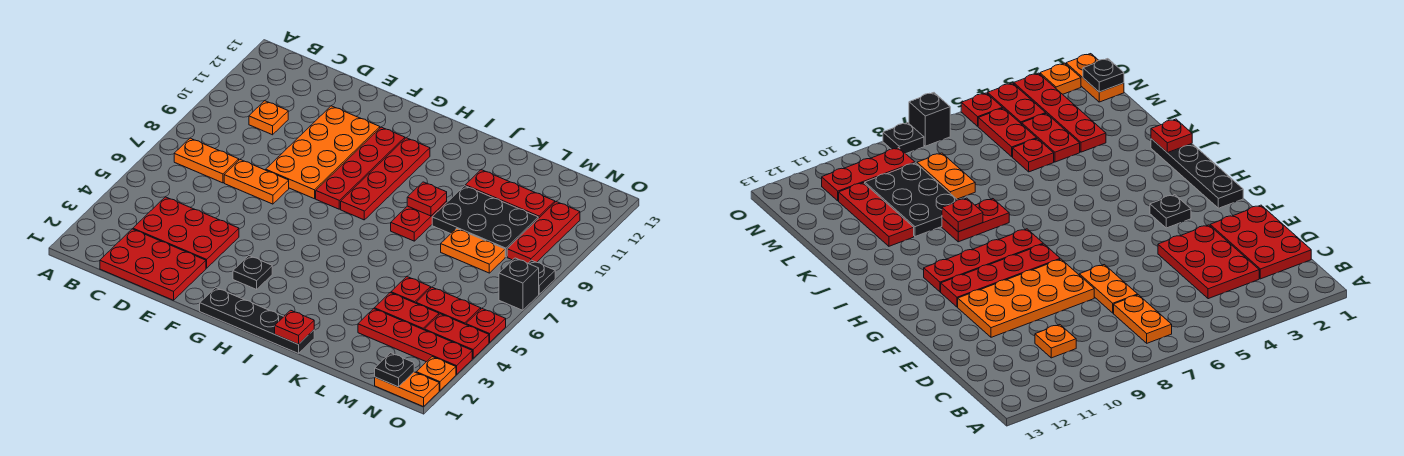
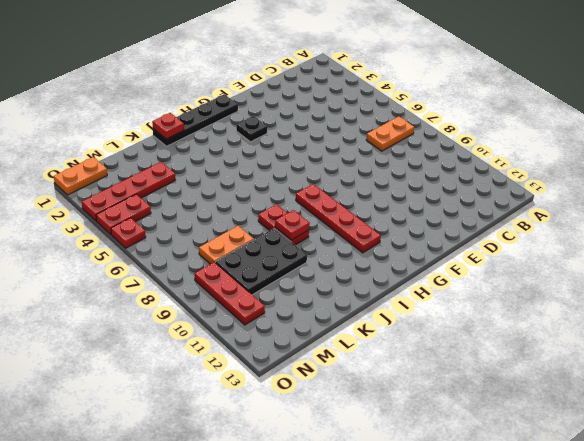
none -> red 2x3 plate [100,229,206,300]
none -> red 2x3 plate [133,197,239,268]
none -> orange 1x1 plate [249,101,288,135]

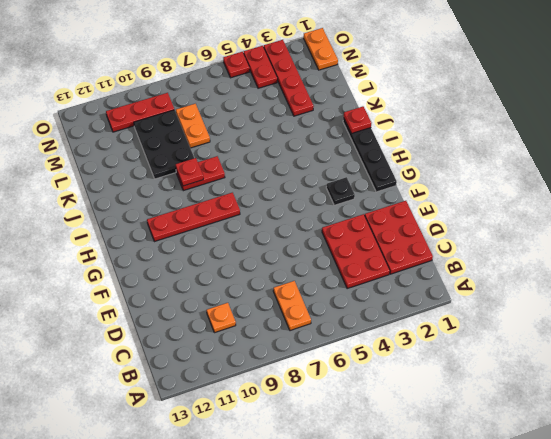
none -> orange 1x2 plate [224,160,289,204]
none -> orange 2x4 plate [266,106,380,199]
none -> red 1x4 plate [316,127,405,209]

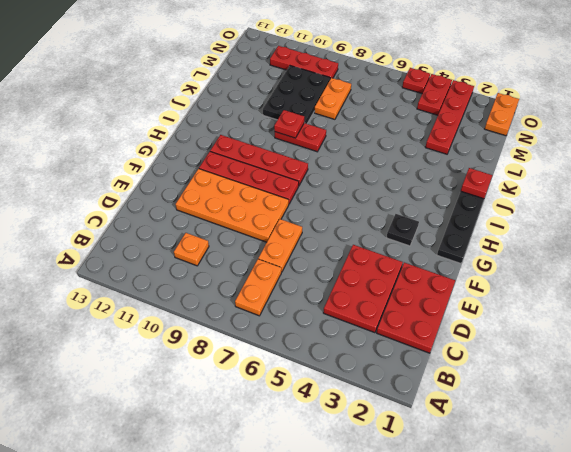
none -> red 1x3 plate [465,170,555,218]
none -> red 1x2 plate [374,293,439,330]
none -> red 1x1 plate [391,277,431,303]

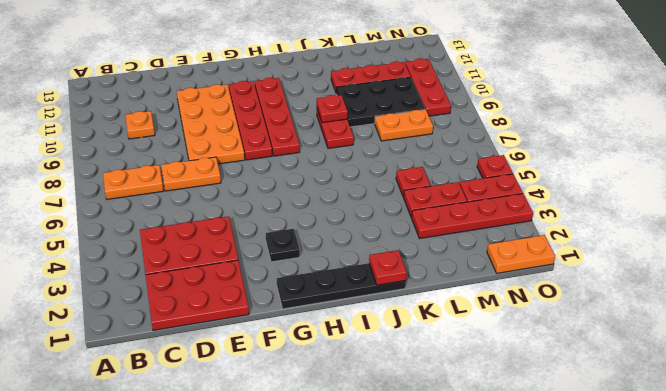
none -> red 1x2 plate [416,287,481,324]
none -> orange 1x1 plate [416,357,456,390]
none -> black 1x1 brick [499,258,539,310]

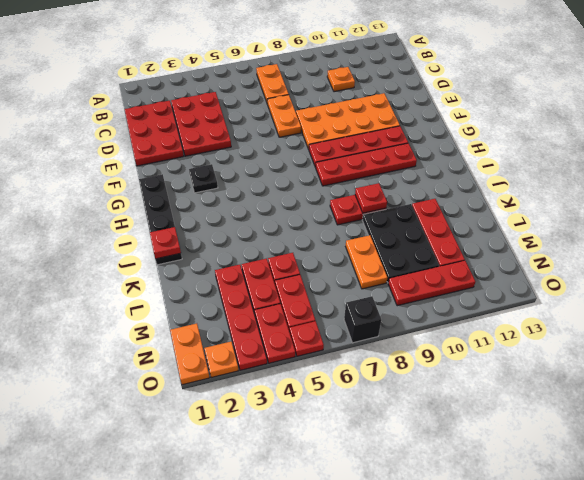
none -> black 1x1 plate [528,260,555,294]
none -> black 1x1 plate [375,353,414,387]

